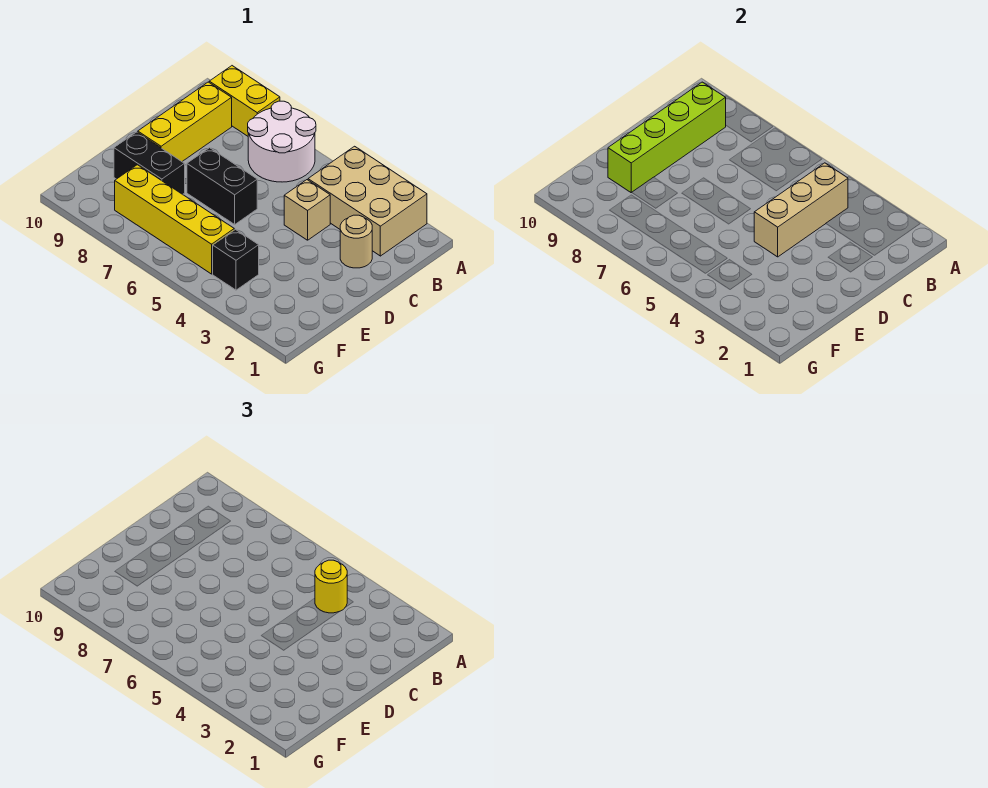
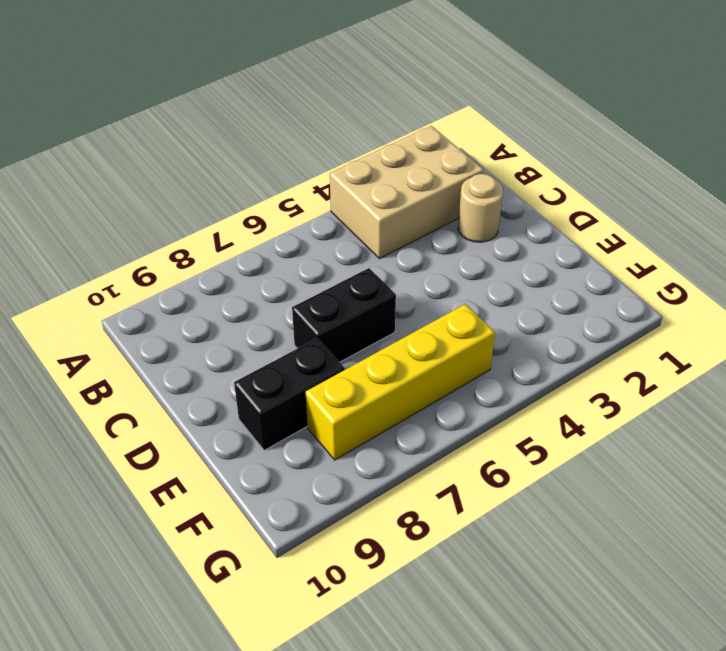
none -> white 2x2 round brick [248,101,316,182]
none -> yellow 1x2 brick [209,66,280,136]
none -> yellow 1x3 brick [138,82,232,161]

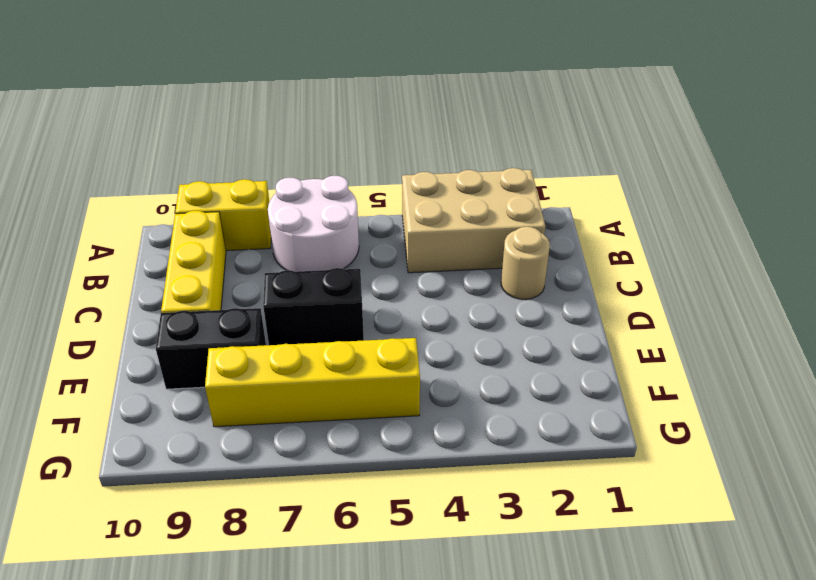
none -> tan 1x1 brick [284,180,330,240]
none -> black 1x1 brick [213,229,259,290]
none -> tan 1x3 brick [754,163,848,257]

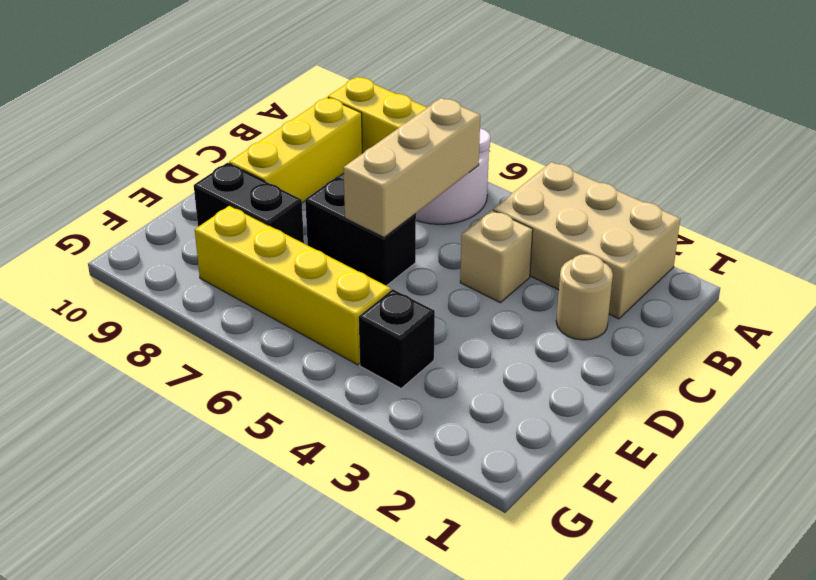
tan 1x3 brick [343,98,480,238] -> tan 1x3 brick moved to [754,163,848,257]
none -> lime 1x4 brick [608,82,726,193]
none -> yellow 1x1 round brick [315,560,347,613]

